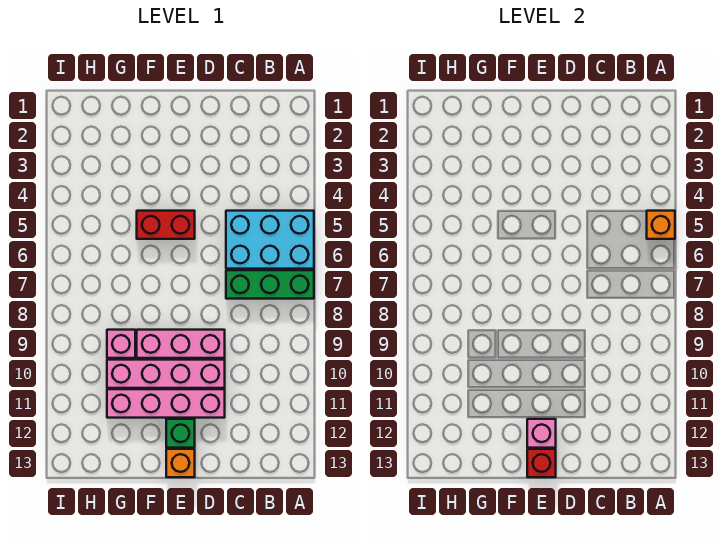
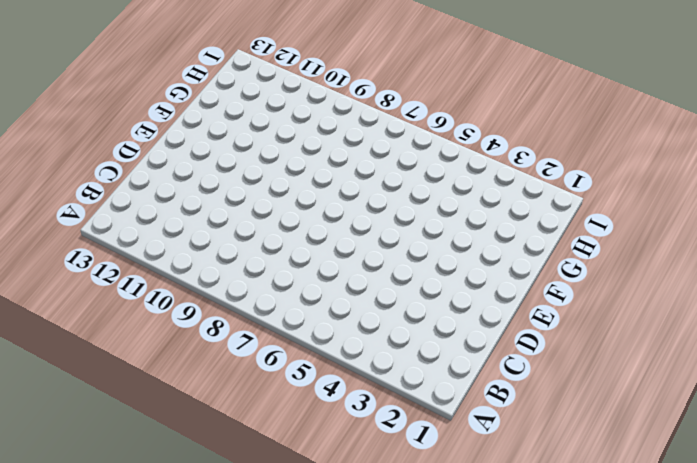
none -> cyan 2x3 brick [226,211,314,269]
none -> green 1x3 brick [226,270,314,299]
none -> pink 1x3 brick [137,330,225,358]

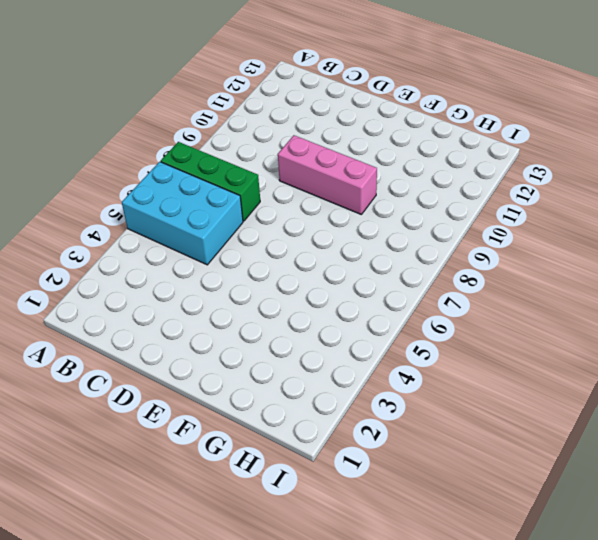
none -> pink 1x4 brick [107,360,225,388]
none -> pink 1x4 brick [107,389,225,418]
none -> red 1x2 brick [137,211,195,239]

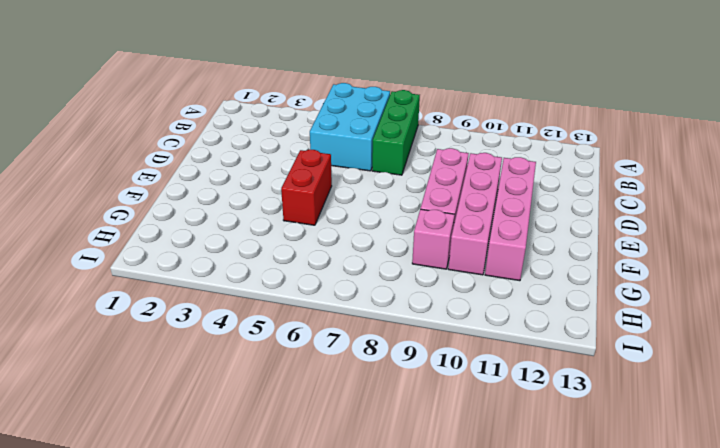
none -> green 1x1 brick [166,419,195,448]
none -> orange 1x1 brick [166,449,195,477]
none -> orange 1x1 brick [647,211,675,239]

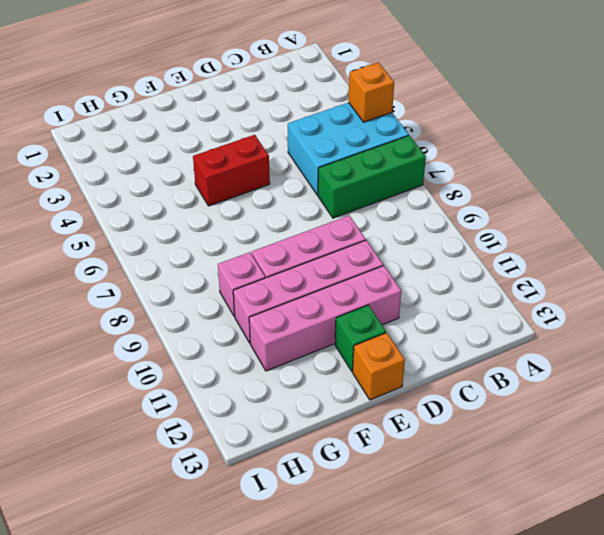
none -> pink 1x1 brick [527,419,556,448]
none -> red 1x1 brick [527,449,556,477]

